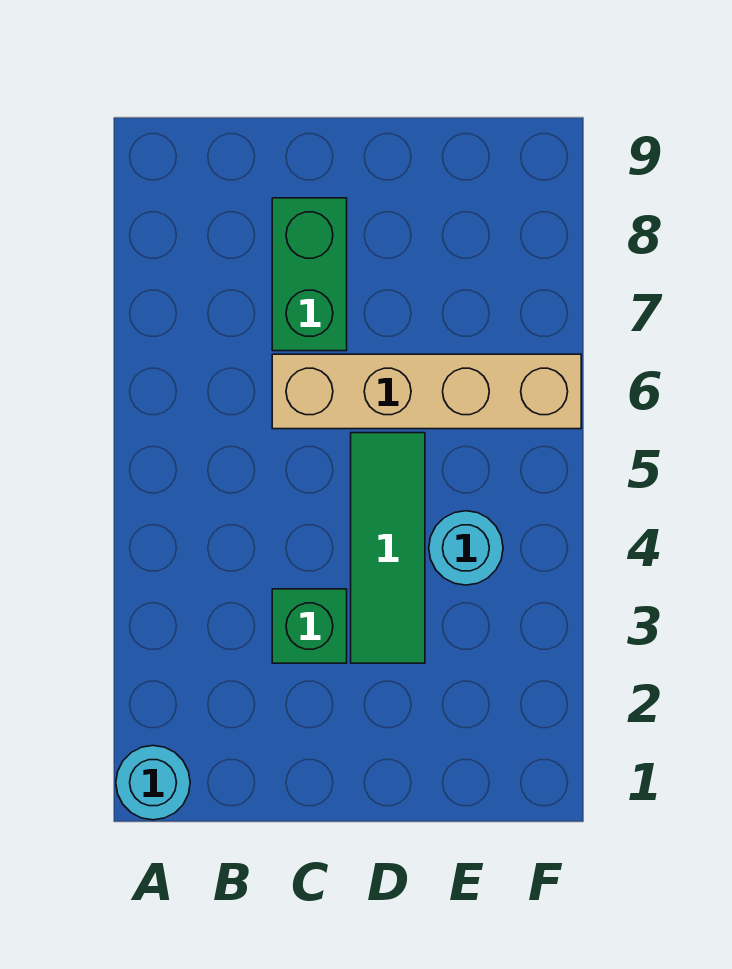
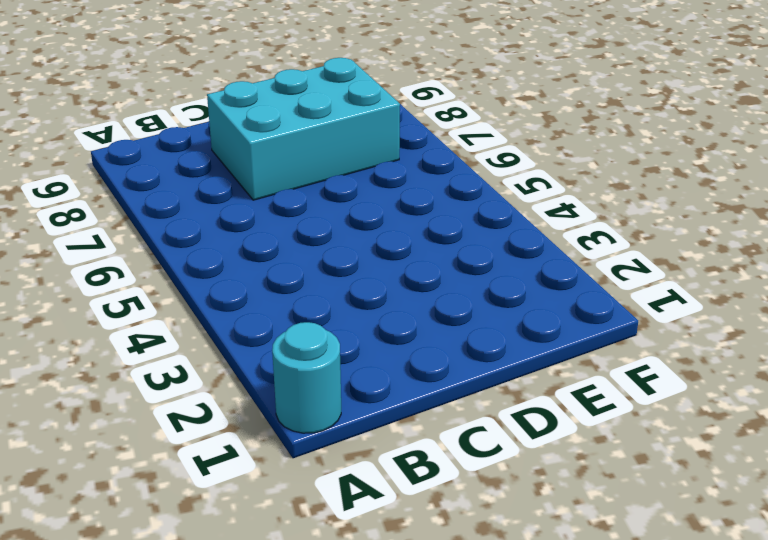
cyan 2x3 brick [207,58,400,200] -> green 1x2 brick [272,198,347,351]
none -> green 1x1 brick [272,589,347,663]
none -> tan 1x4 brick [272,354,581,429]

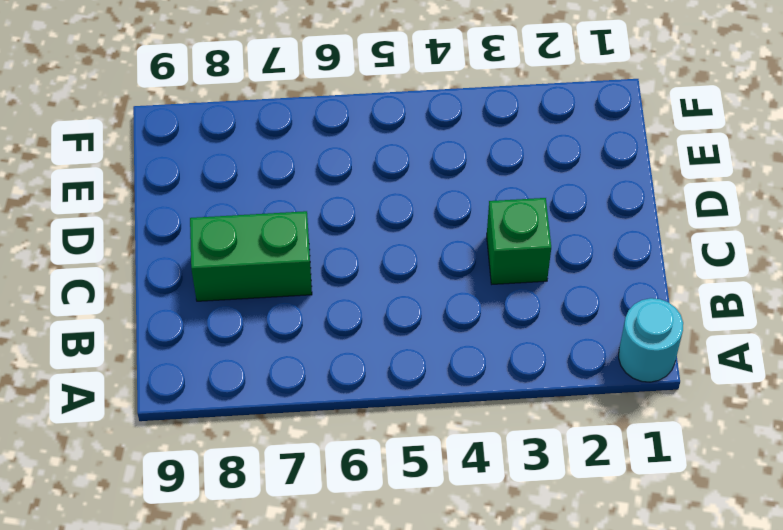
none -> tan 1x4 brick [272,354,581,429]
none -> green 1x3 tile [351,433,425,663]

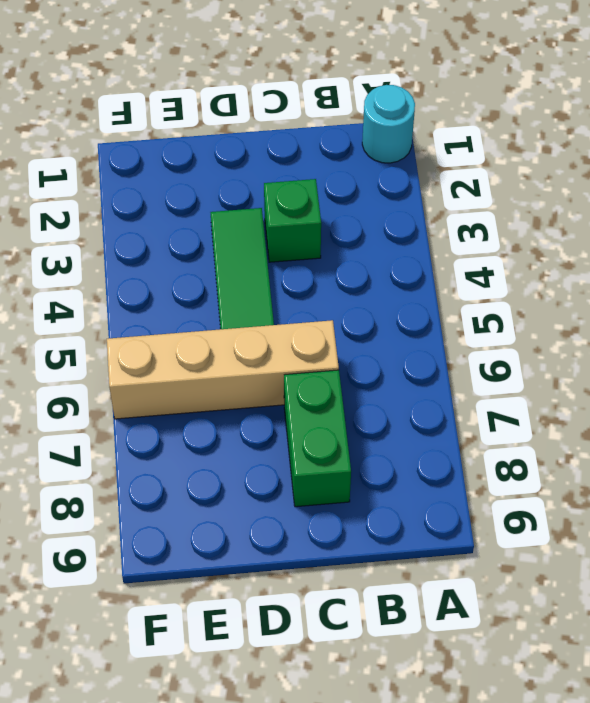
none -> cyan 1x1 round brick [429,511,503,585]

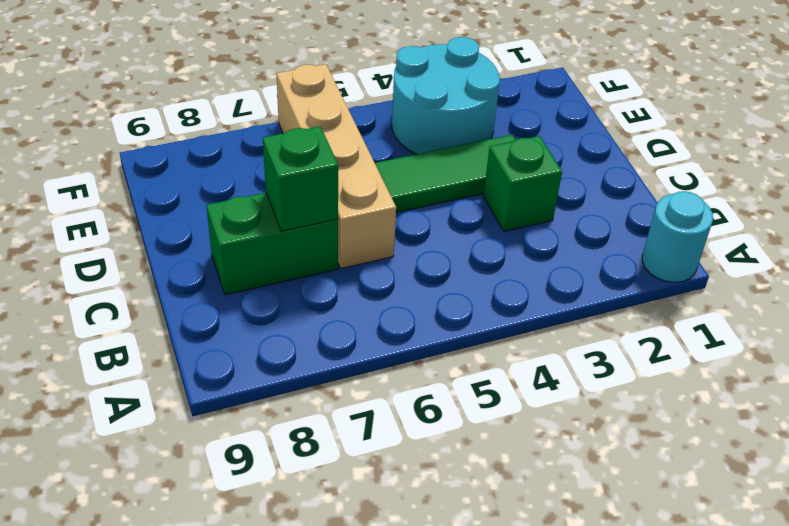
green 1x1 brick [263,126,338,231] -> none
cyan 2x2 round brick [392,37,500,154] -> cyan 1x1 round brick [429,511,503,585]

